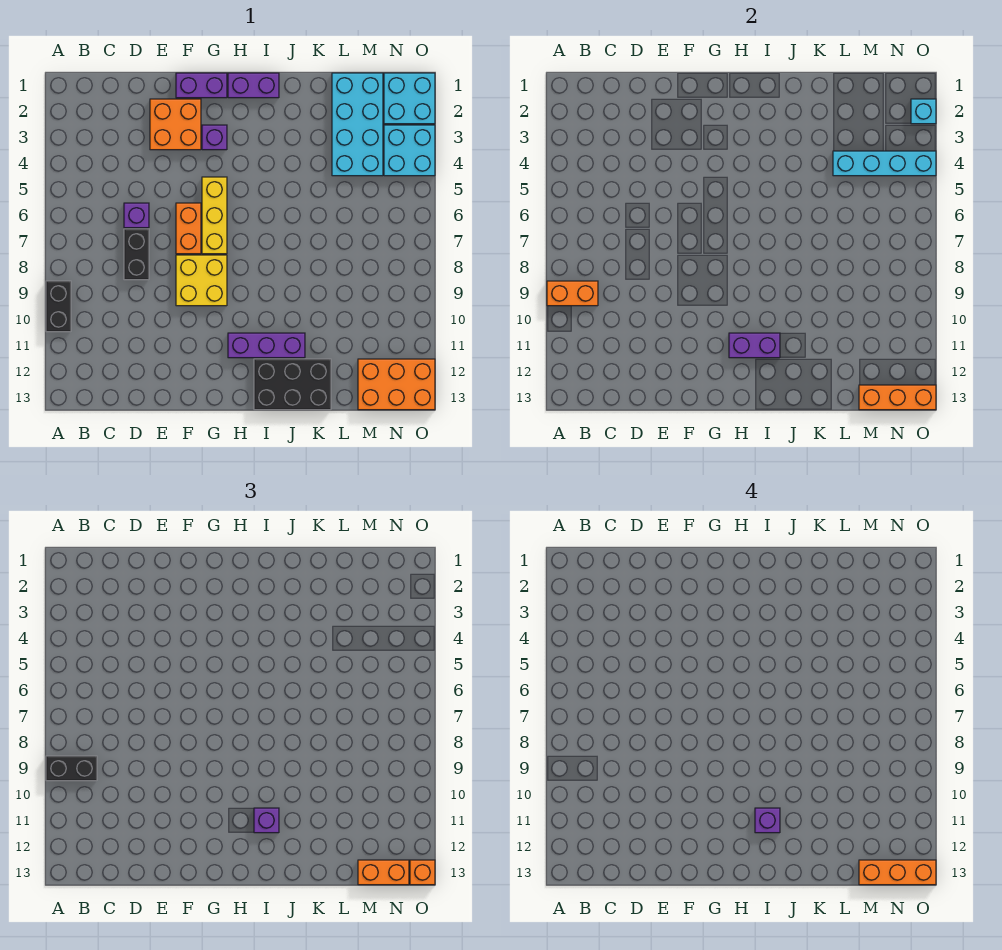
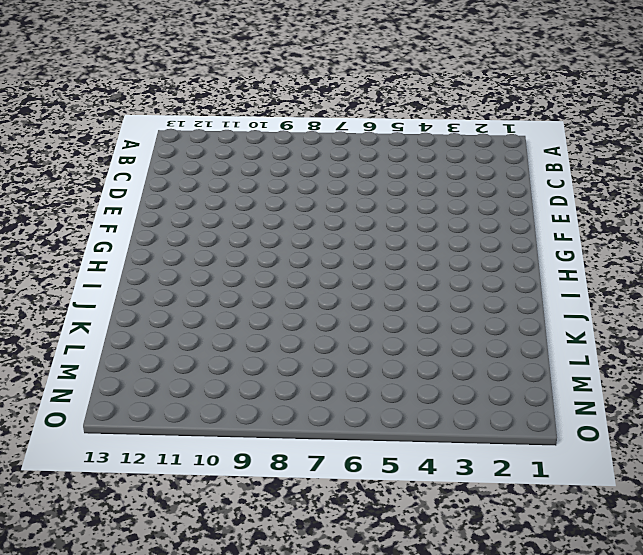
none -> black 1x2 brick [46,281,71,332]
none -> purple 1x1 brick [124,203,149,228]
none -> black 1x2 brick [124,229,149,280]

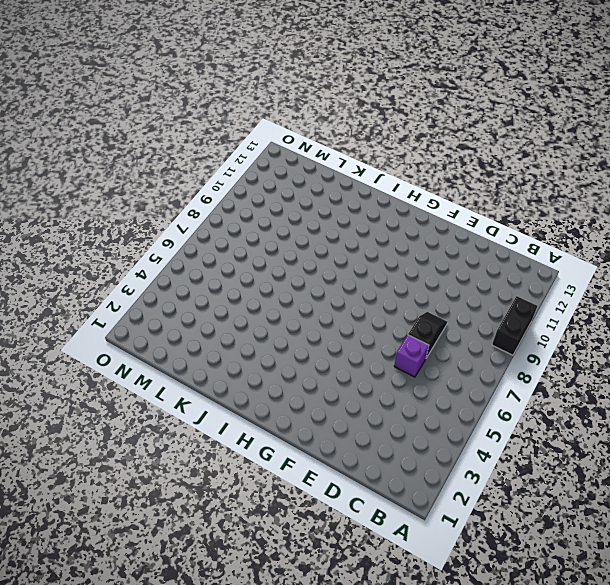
black 1x2 slope [408,312,447,358] -> black 1x2 brick [124,229,149,280]
none -> orange 2x2 brick [150,99,201,150]
none -> purple 1x2 brick [176,73,227,98]
none -> orange 1x2 brick [176,203,201,254]

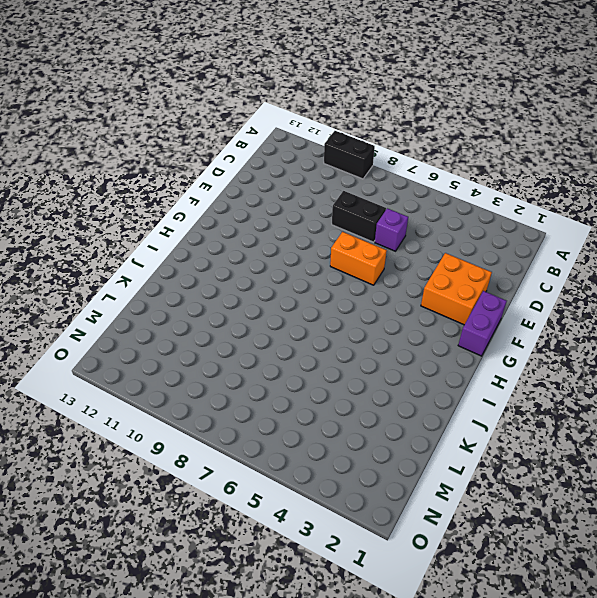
none -> yellow 2x2 brick [176,255,227,306]
none -> purple 1x1 brick [202,125,227,150]
none -> yellow 1x3 brick [202,177,227,254]

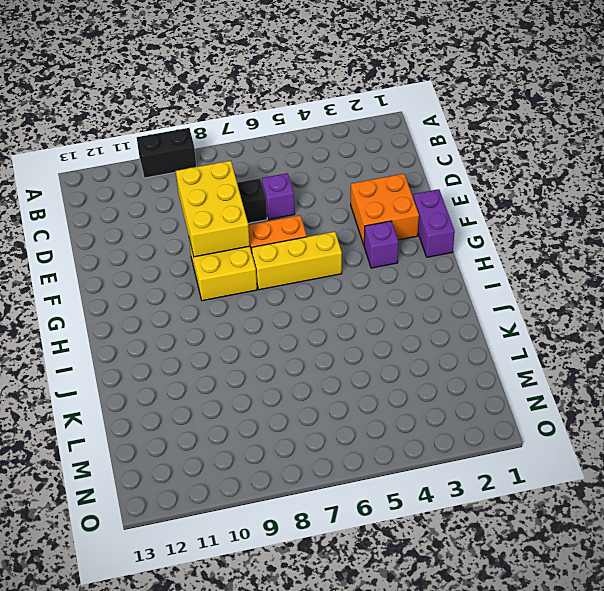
yellow 2x3 brick [176,161,250,257] -> none
none -> purple 1x2 brick [228,73,279,98]
none -> purple 1x3 brick [228,333,305,358]
none -> black 2x3 brick [254,359,331,410]

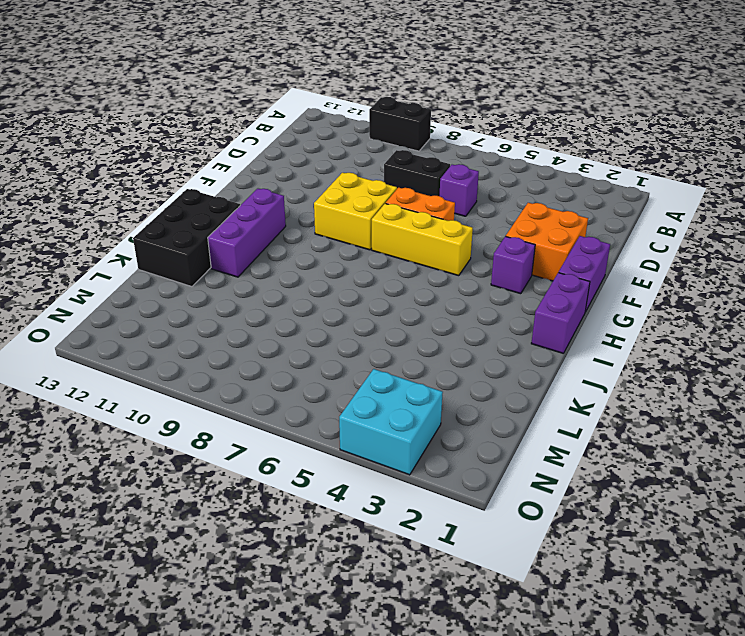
none -> cyan 2x4 brick [332,73,383,176]
none -> orange 2x3 brick [358,359,435,410]
none -> cyan 2x2 brick [384,73,435,124]

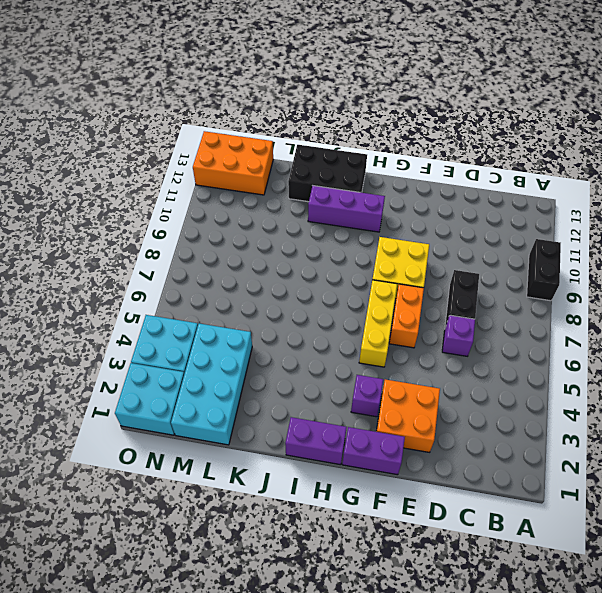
none -> orange 1x2 brick [547,281,598,306]
none -> purple 1x2 brick [729,333,780,358]
none -> cyan 1x4 brick [833,151,936,176]

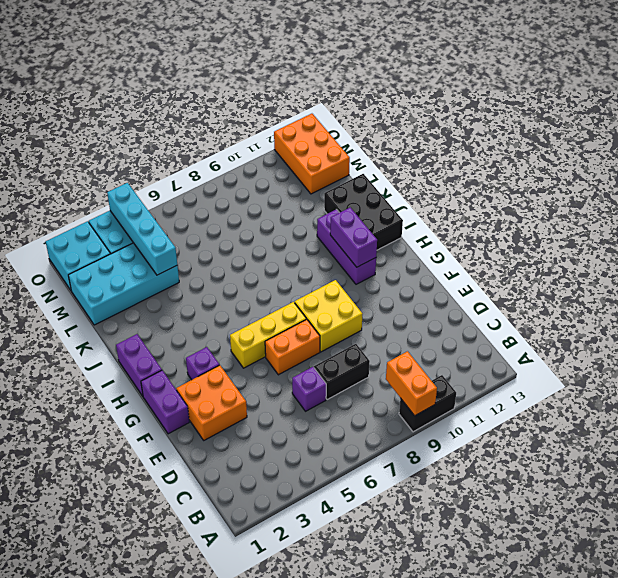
none -> orange 1x3 brick [859,385,936,410]
none -> cyan 1x1 brick [911,99,936,124]
none -> black 1x2 brick [46,756,97,781]

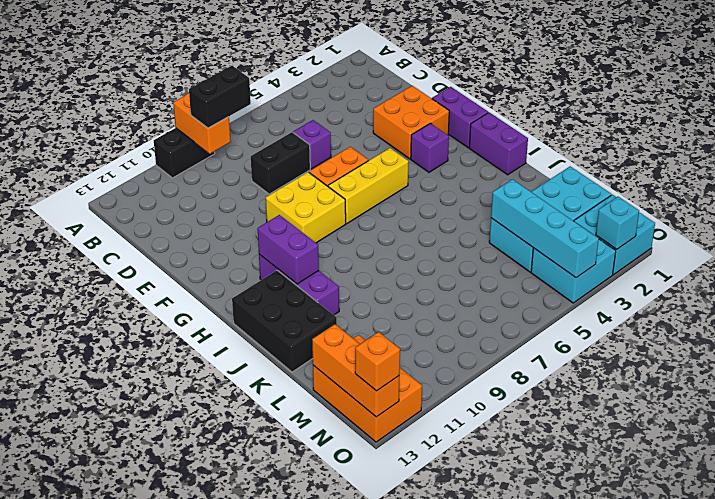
black 1x2 brick [189,66,251,128] -> black 1x2 brick turned to [46,756,97,781]
none -> purple 1x1 brick [254,808,279,833]
none -> orange 1x2 brick [358,860,409,885]
none -> purple 1x1 brick [755,808,780,833]

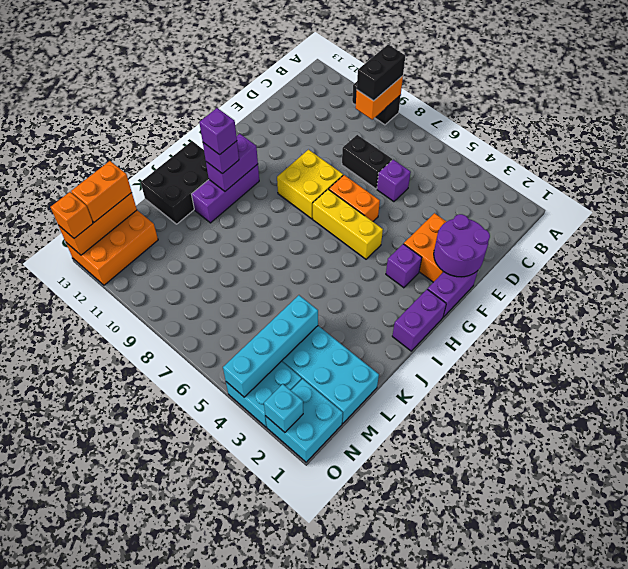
purple 2x2 round brick [434,214,490,277] -> none
none -> orange 1x3 brick [859,860,936,885]

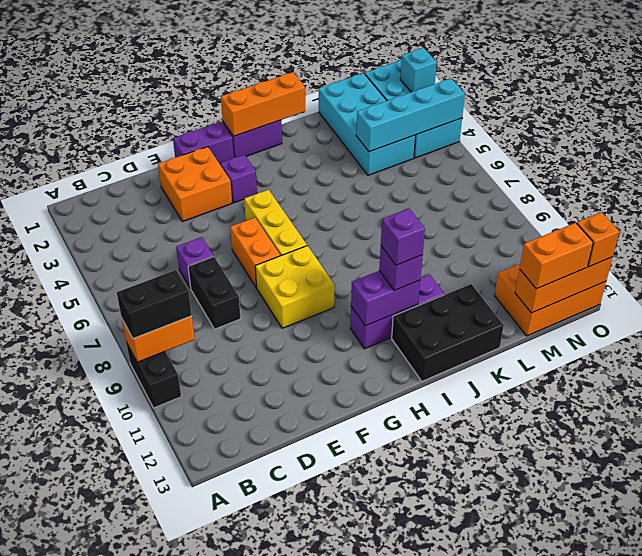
orange 1x3 brick [221,72,305,136] -> orange 1x3 brick moved to [859,860,936,885]

